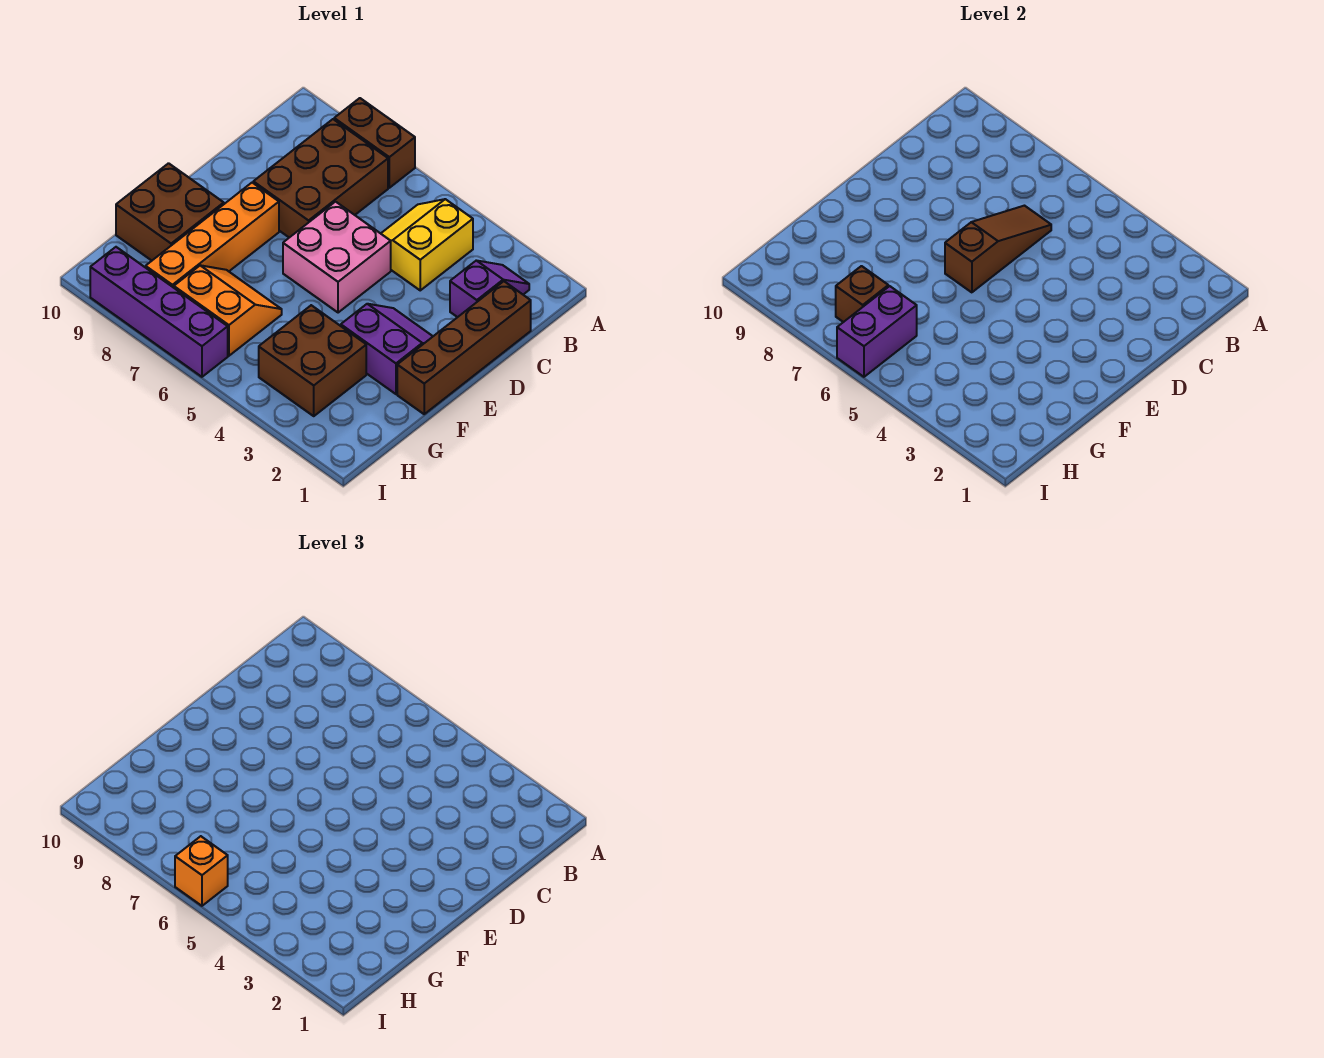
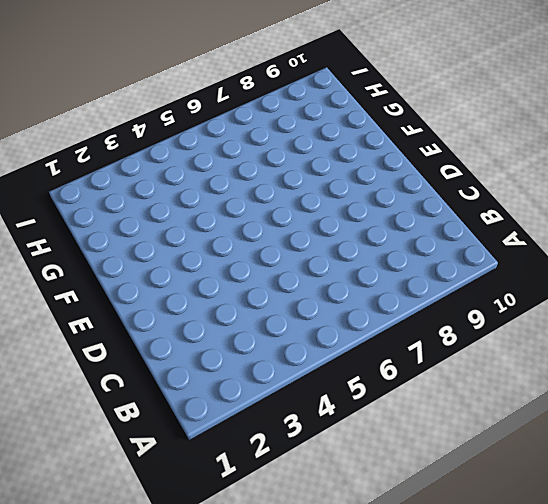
none -> brown 1x2 brick [334,98,415,188]
none -> purple 1x2 slope [450,261,529,317]
none -> yellow 2x2 slope [381,199,473,290]

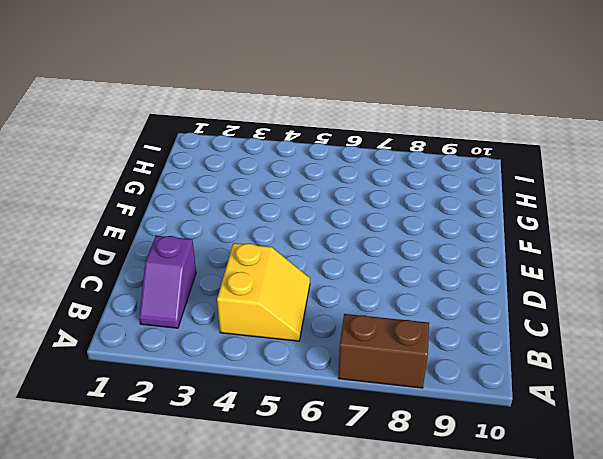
none -> brown 2x3 brick [253,119,388,238]
none -> brown 1x4 brick [397,281,531,414]
none -> pink 2x2 brick [283,202,391,313]

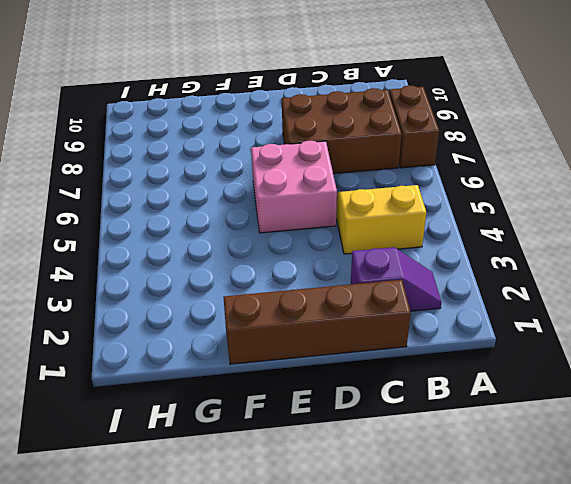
none -> purple 2x2 slope [341,304,433,394]
none -> orange 1x4 brick [146,183,279,288]
none -> brown 2x2 brick [116,163,224,261]

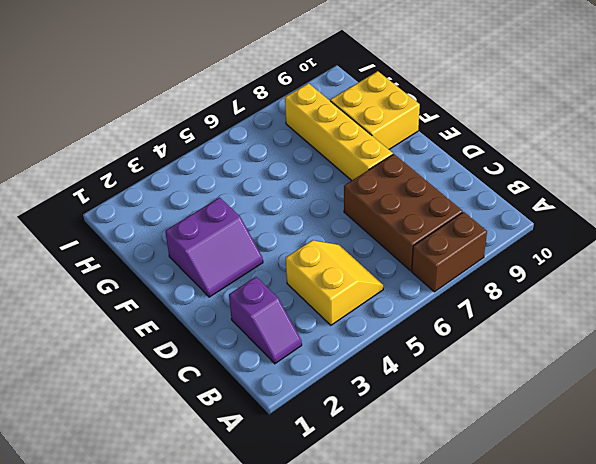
yellow 1x4 brick [285,83,393,181] -> orange 1x4 brick [146,183,279,288]
yellow 2x2 brick [330,71,420,149] -> brown 2x2 brick [116,163,224,261]
none -> brown 1x4 brick [397,281,531,414]
none -> pink 2x2 brick [283,202,391,313]
none -> brown 2x2 brick [259,305,366,416]

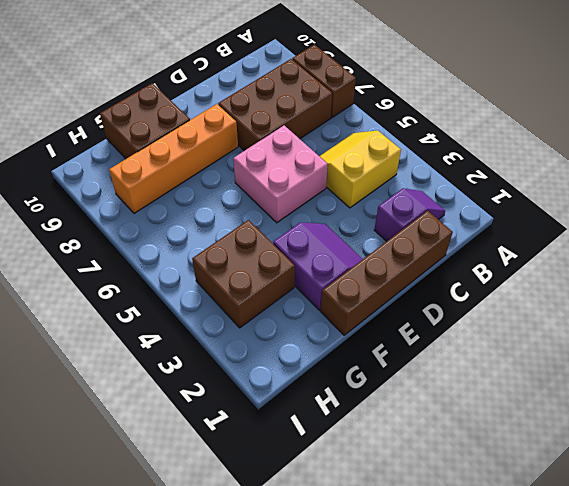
none -> orange 2x2 slope [174,265,282,356]
none -> purple 1x4 brick [90,247,228,377]
none -> brown 1x3 slope [945,206,1051,292]

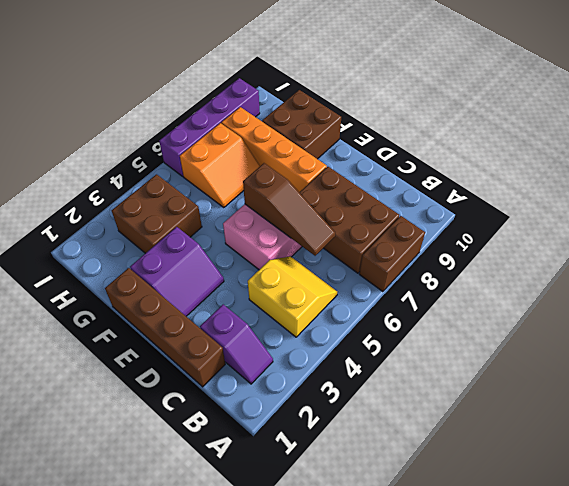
none -> purple 1x2 brick [837,286,917,377]
none -> brown 1x1 brick [836,266,888,322]
none -> orange 1x1 brick [175,836,228,906]

